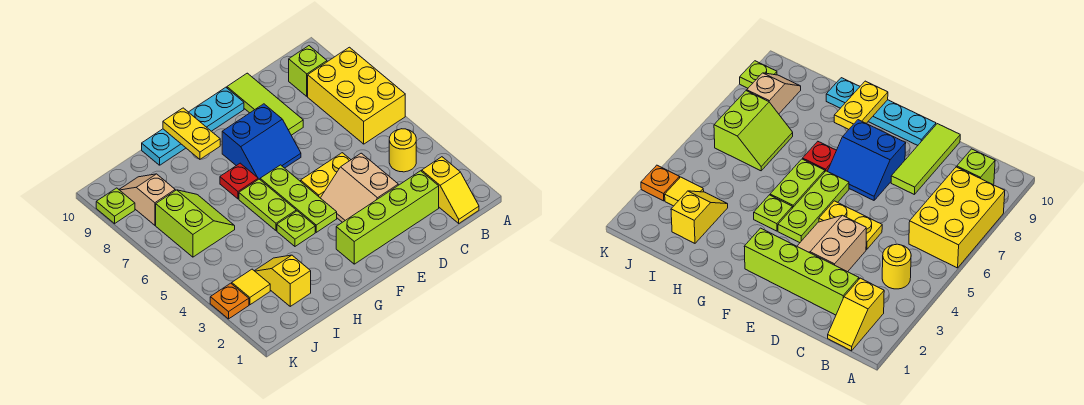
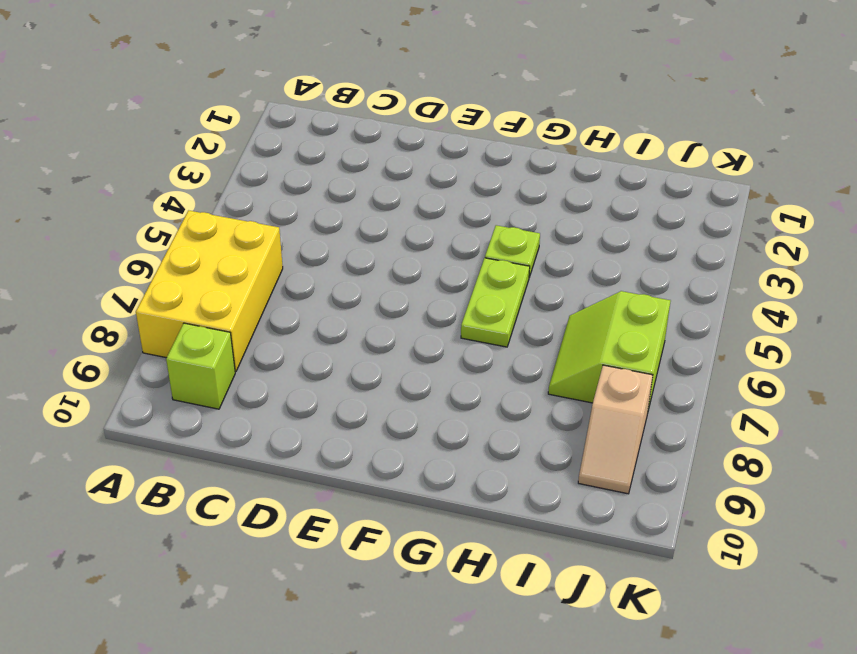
none -> yellow 1x2 slope [422,157,479,223]
none -> yellow 1x1 round brick [389,129,416,172]
none -> lime 1x4 brick [336,171,439,264]

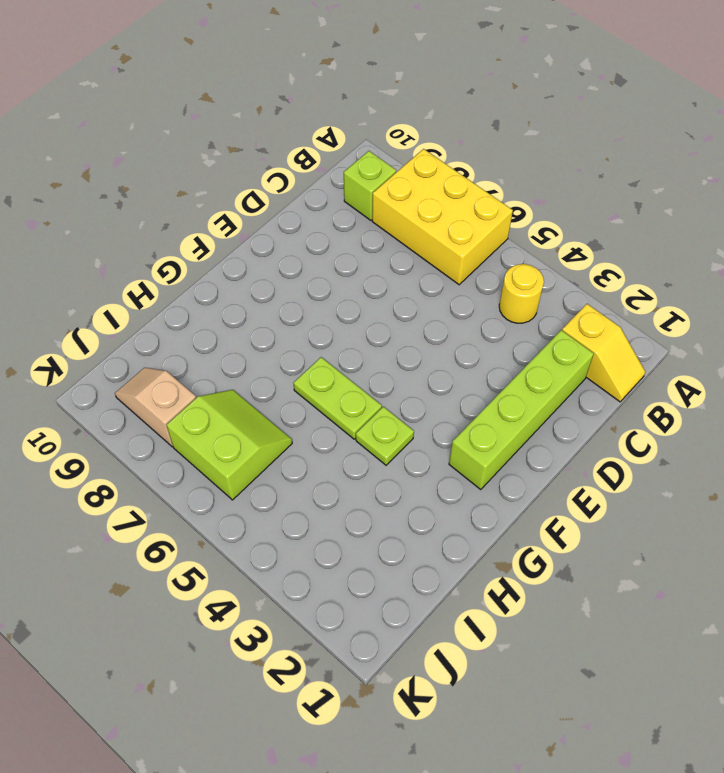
none -> tan 2x2 slope [321,153,398,222]
none -> yellow 1x2 plate [301,153,351,198]
none -> lime 1x3 tile [227,73,303,135]

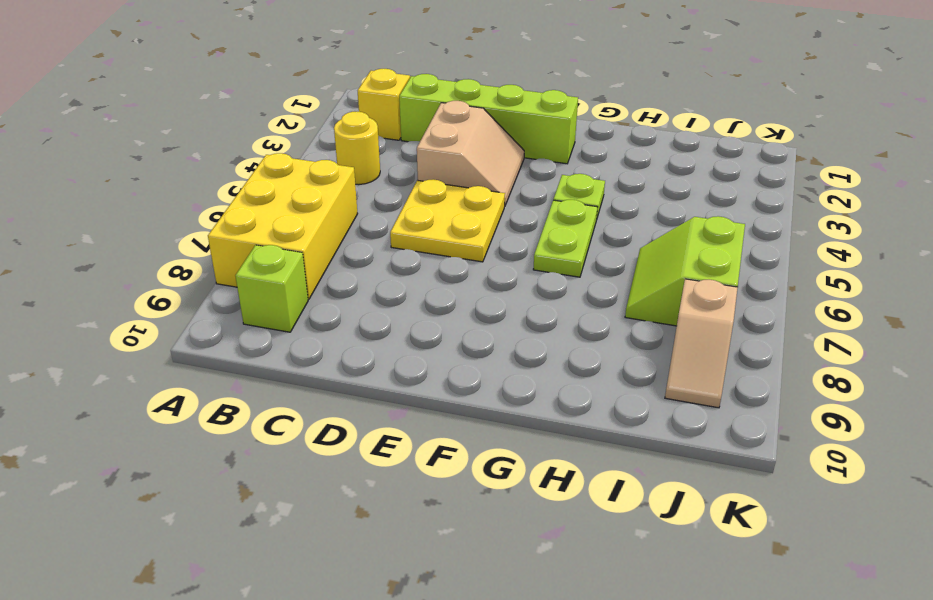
yellow 2x2 plate [390,179,505,262] -> yellow 1x2 plate [301,153,351,198]
none -> lime 1x3 tile [227,73,303,135]
none -> blue 2x2 slope [222,104,301,179]
none -> cyan 1x4 plate [142,87,244,165]

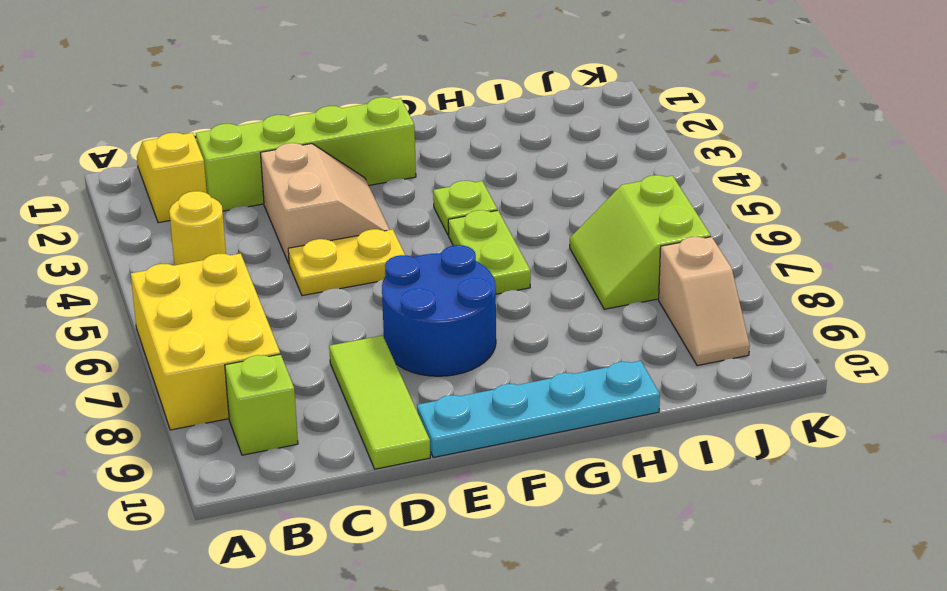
blue 2x2 round brick [382,245,496,376] -> blue 2x2 slope [222,104,301,179]
none -> lime 1x3 plate [260,165,337,232]
none -> red 1x1 plate [220,163,258,199]
none -> yellow 1x2 slope [255,255,311,306]

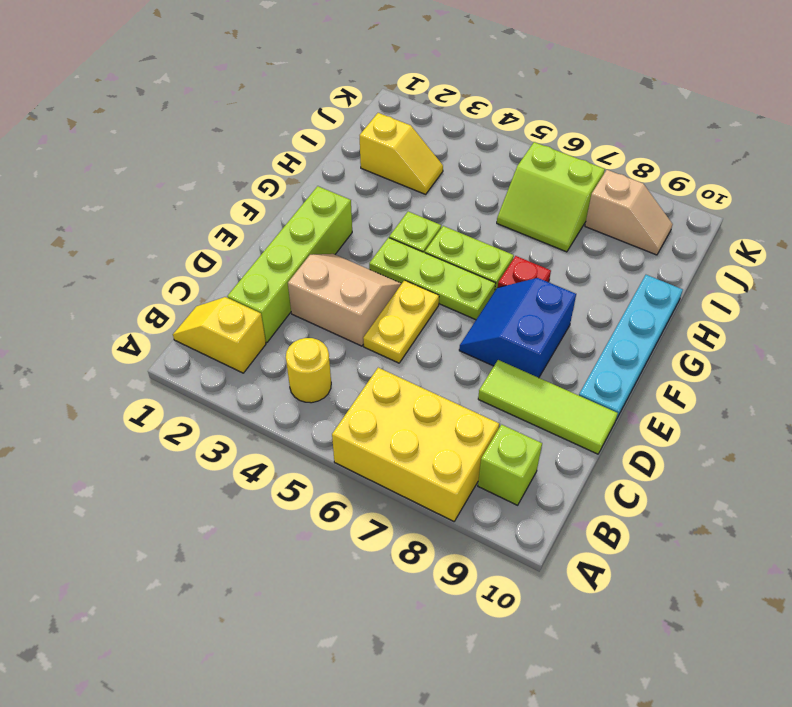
none -> yellow 1x1 tile [232,269,270,305]
none -> orange 1x1 plate [210,283,249,319]
none -> lime 1x1 plate [96,188,135,224]

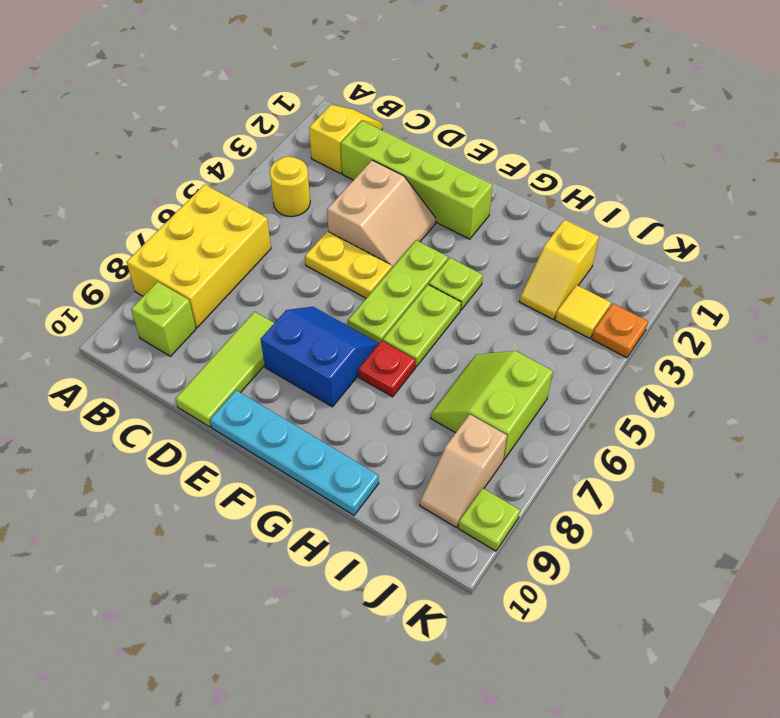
none -> yellow 1x2 plate [163,108,220,159]

